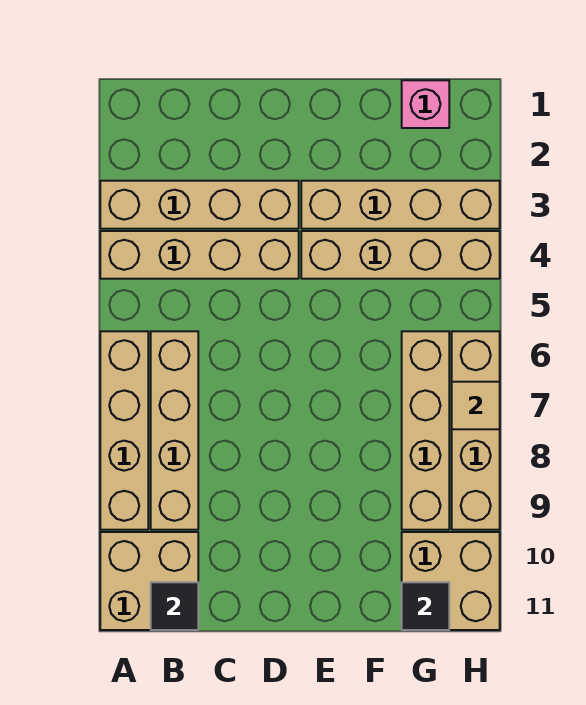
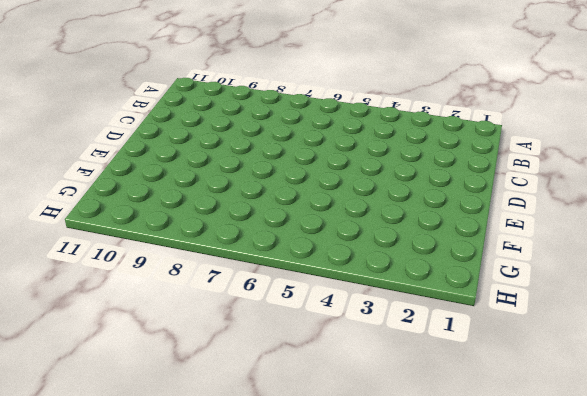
none -> tan 1x4 brick [100,181,299,229]
none -> tan 1x4 brick [100,231,299,279]
none -> tan 1x4 brick [100,331,148,530]

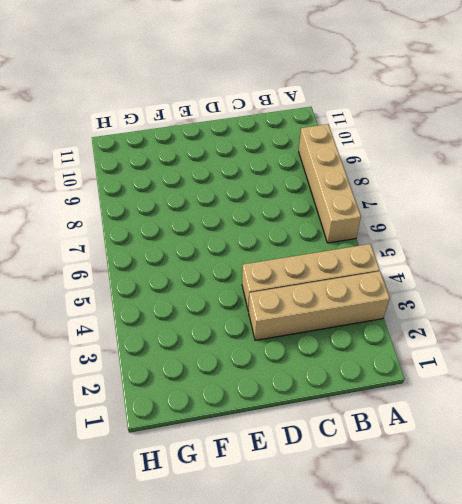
none -> tan 2x2 brick [100,532,198,630]
none -> tan 1x4 brick [151,331,198,530]
none -> tan 1x4 brick [301,181,500,229]

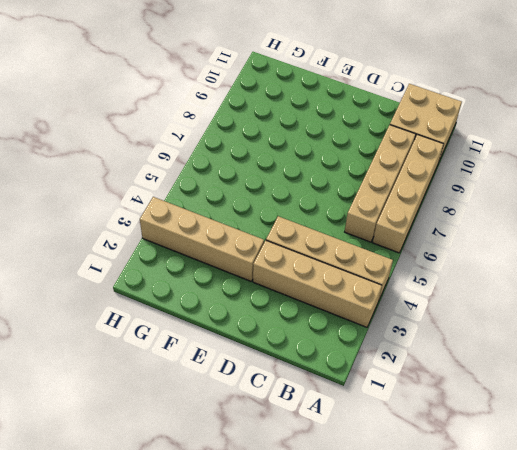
none -> tan 1x4 brick [301,231,500,279]
none -> pink 1x1 brick [402,80,449,128]
none -> tan 1x4 brick [402,331,449,530]

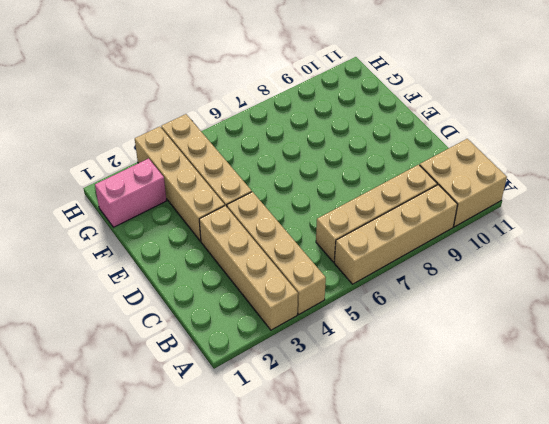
pink 1x2 brick [95,158,166,227] -> pink 1x1 brick [402,80,449,128]
none -> tan 1x4 brick [402,331,449,530]
none -> tan 2x2 brick [402,532,500,630]
none -> tan 1x4 brick [452,331,500,530]

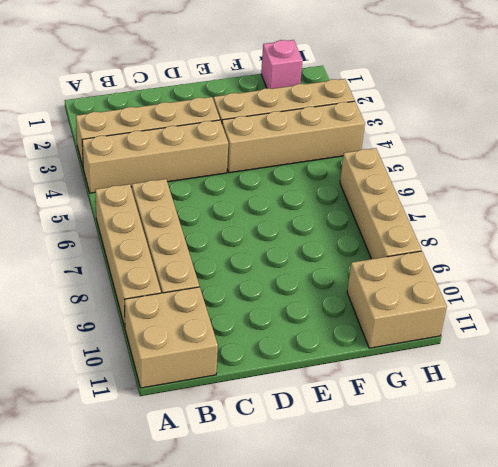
none -> tan 1x4 brick [402,331,449,530]
none -> black 1x1 tile [151,582,198,630]
none -> black 1x1 tile [402,582,449,630]

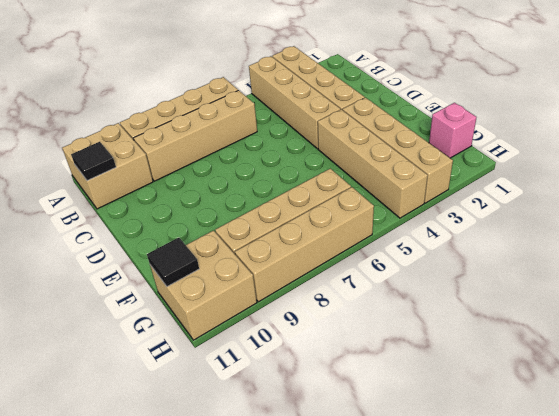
none -> tan 1x1 tile [452,382,500,429]

